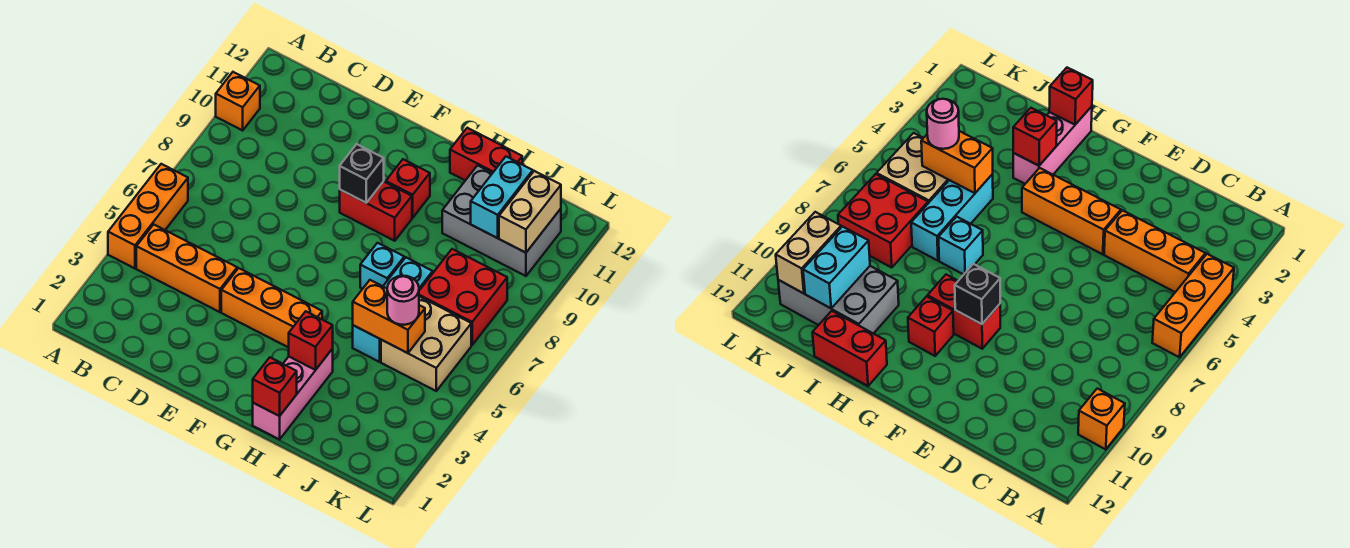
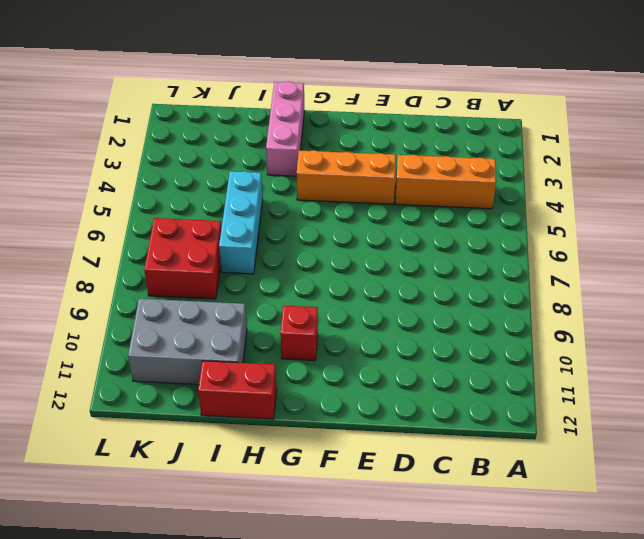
none -> orange 1x3 brick [108,164,188,268]
none -> orange 1x1 brick [216,72,260,130]
none -> red 1x2 brick [340,181,412,241]

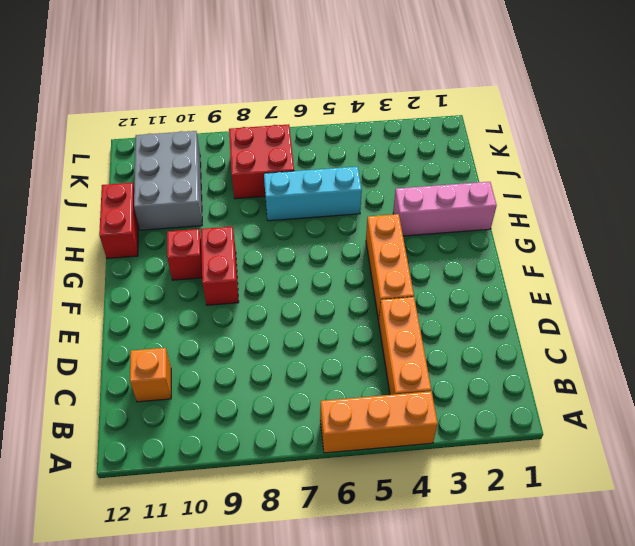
orange 1x1 brick [130,348,171,402] -> orange 1x1 brick moved to [216,72,260,130]
none -> cyan 1x1 brick [360,243,404,289]
none -> tan 2x2 brick [381,296,471,391]
none -> black 1x1 brick [340,144,384,203]

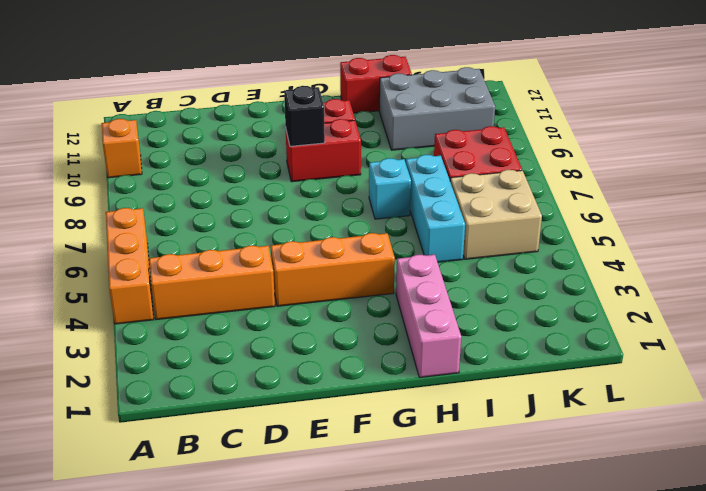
none -> red 1x1 brick [253,358,297,416]
none -> red 1x1 brick [289,311,333,370]
none -> orange 1x2 brick [353,280,425,353]

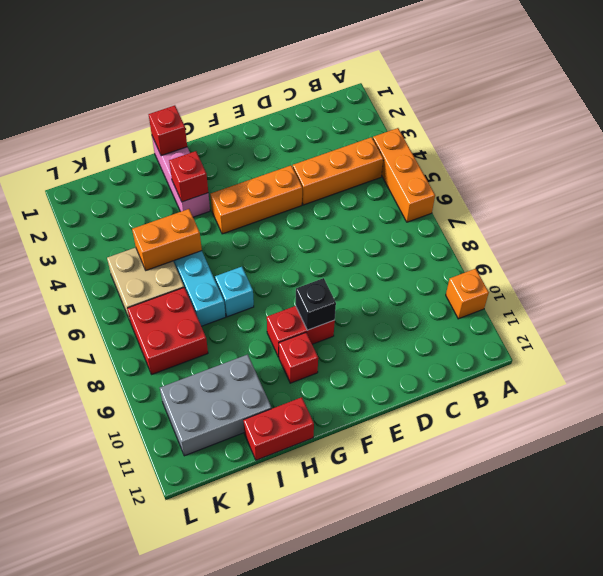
none -> cyan 1x2 brick [471,157,533,238]
none -> tan 1x2 brick [499,171,561,253]
none -> pink 1x1 round brick [387,276,419,325]

